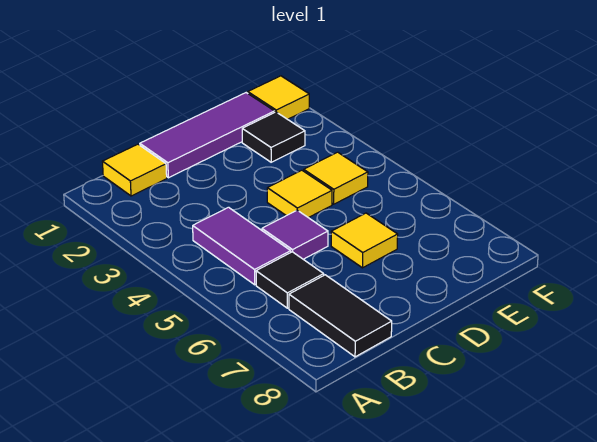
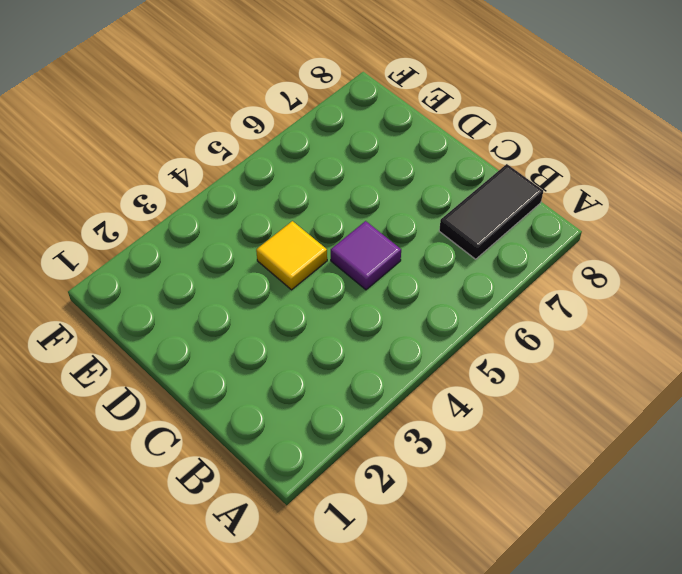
none -> yellow 1x1 tile [102,144,167,196]
none -> purple 1x2 tile [193,207,291,285]

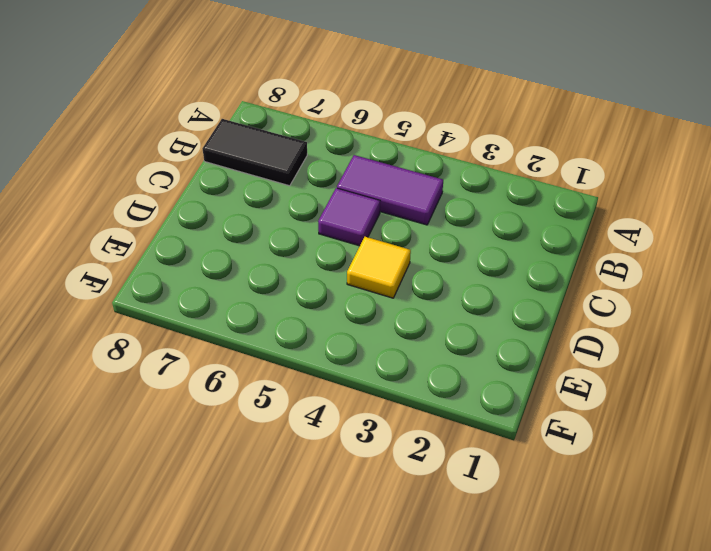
none -> yellow 1x1 tile [102,144,167,196]
none -> black 1x1 tile [256,252,324,308]

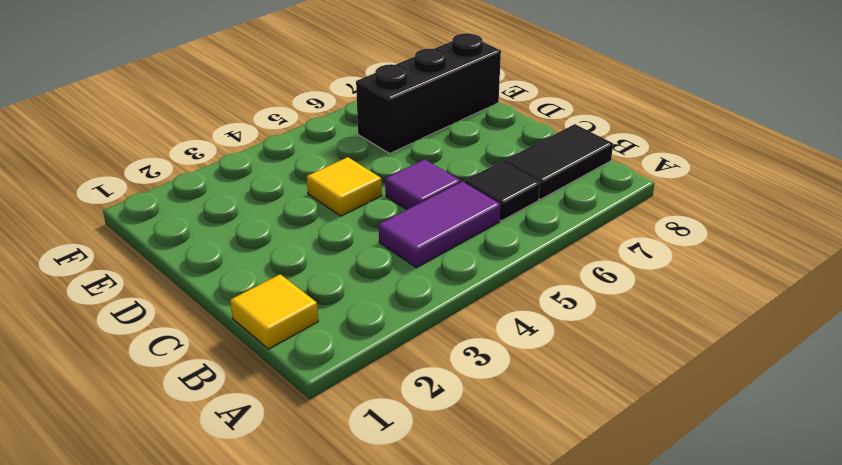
black 1x3 brick [356,33,501,153] -> none
none -> purple 1x3 tile [140,93,275,178]
none -> yellow 1x1 tile [331,213,398,268]

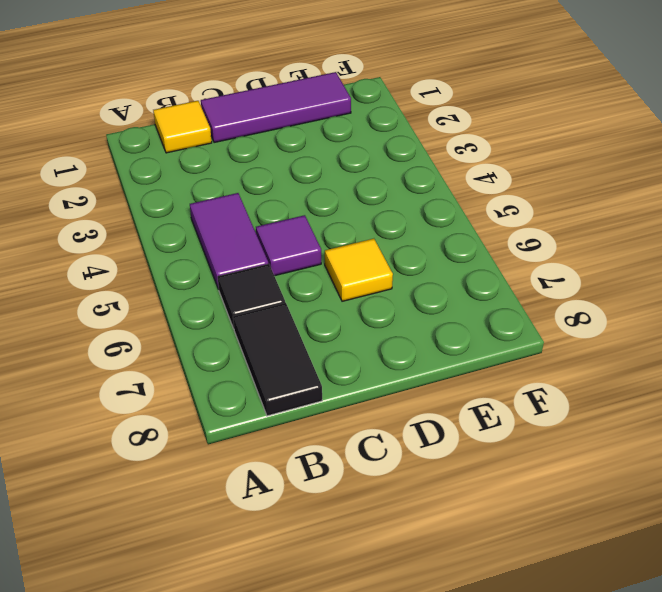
none -> yellow 1x1 tile [267,170,332,218]
none -> black 1x1 tile [242,112,305,162]

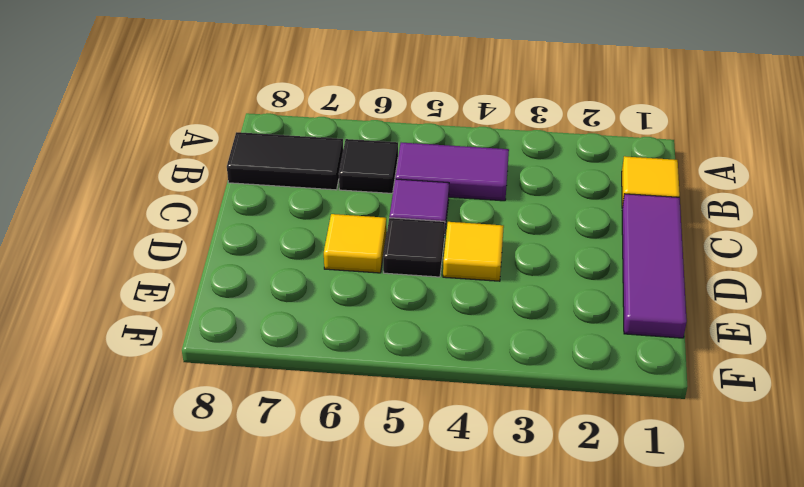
black 1x1 tile [383,218,445,277] -> black 1x1 tile moved to [242,112,305,162]
none -> yellow 1x1 tile [304,152,368,204]
none -> yellow 1x1 tile [248,76,309,119]

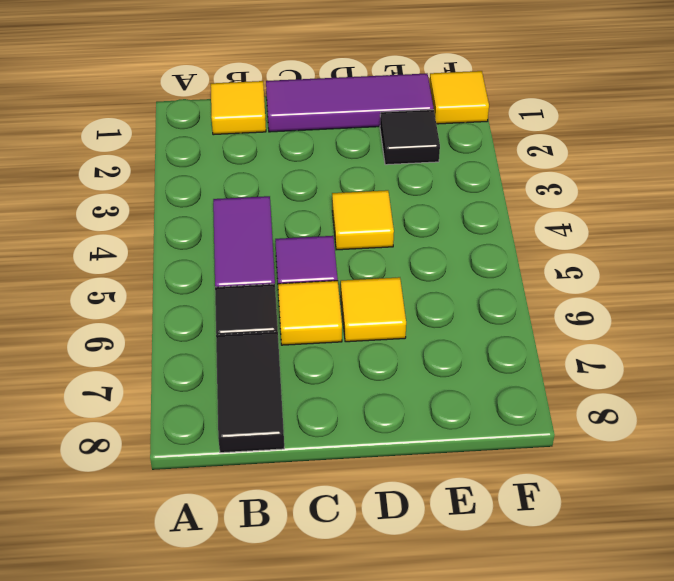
yellow 1x1 tile [278,281,342,345] -> yellow 1x1 tile moved to [304,152,368,204]

